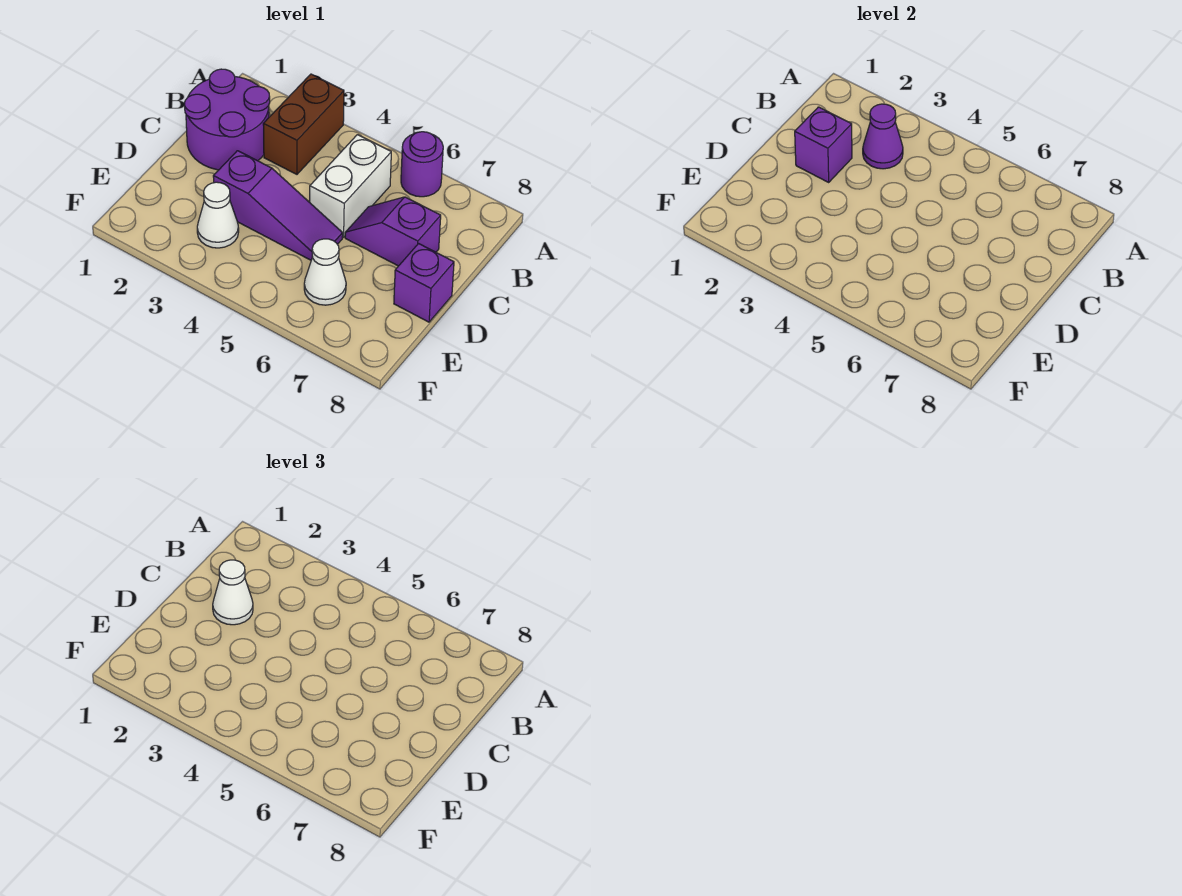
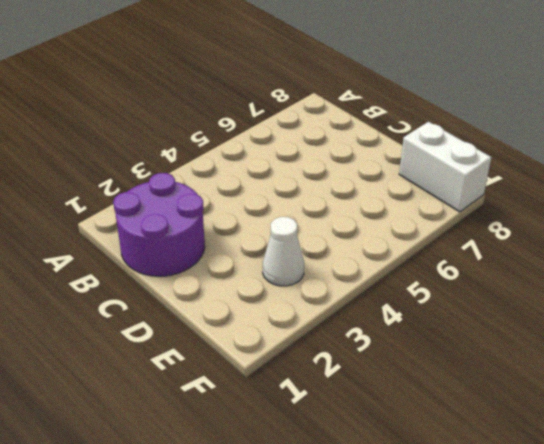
white 1x2 brick [399,122,491,212] -> white 1x2 brick moved to [310,135,391,237]
none -> brown 1x2 brick [263,74,344,174]
none -> purple 1x1 round brick [401,132,443,197]
none -> purple 1x2 slope [345,197,441,266]

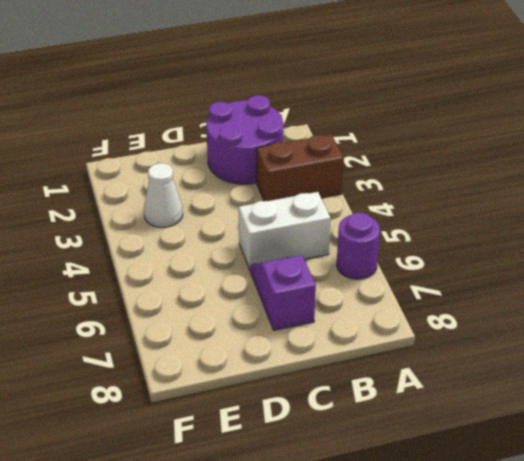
none -> purple 1x3 slope [213,151,343,260]
none -> purple 1x1 brick [394,244,454,322]
none -> white 1x1 cone [304,239,346,305]

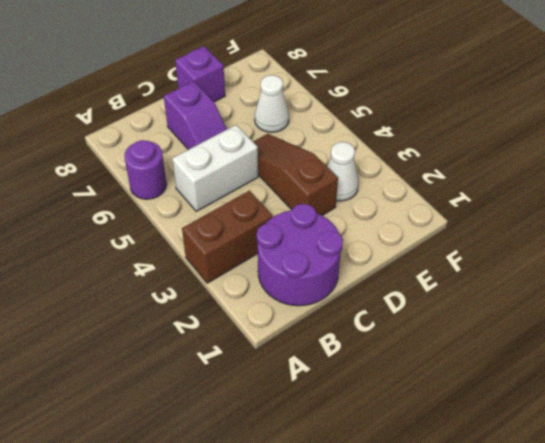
brown 1x3 slope [253,134,338,215] -> purple 1x3 slope [213,151,343,260]
none -> purple 1x1 cone [863,104,903,169]
none -> purple 1x1 brick [795,107,852,182]
none -> white 1x1 cone [213,560,253,625]

